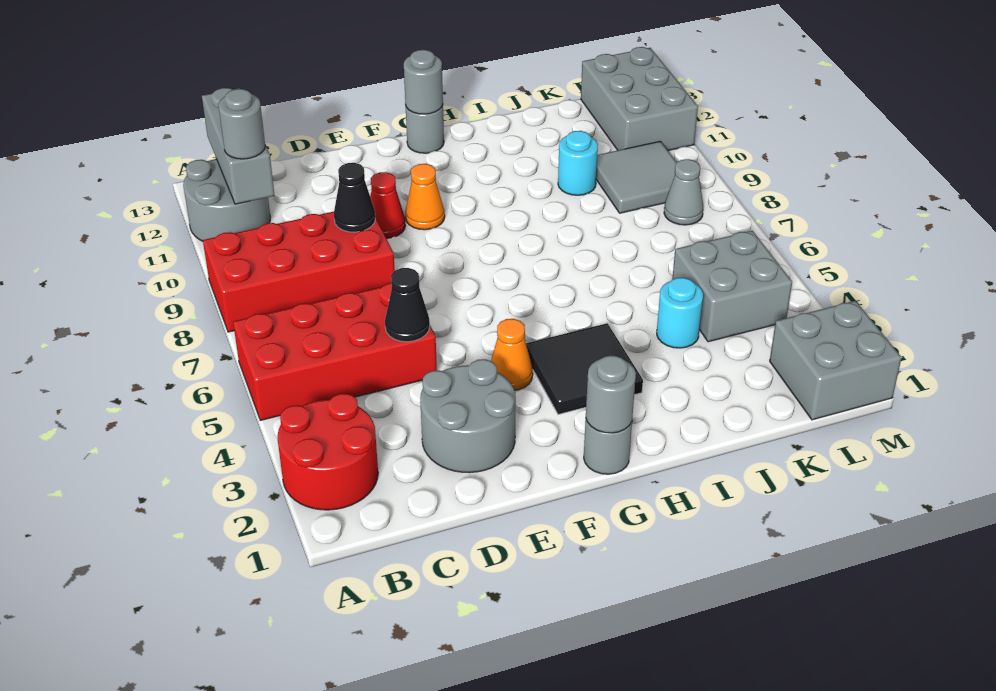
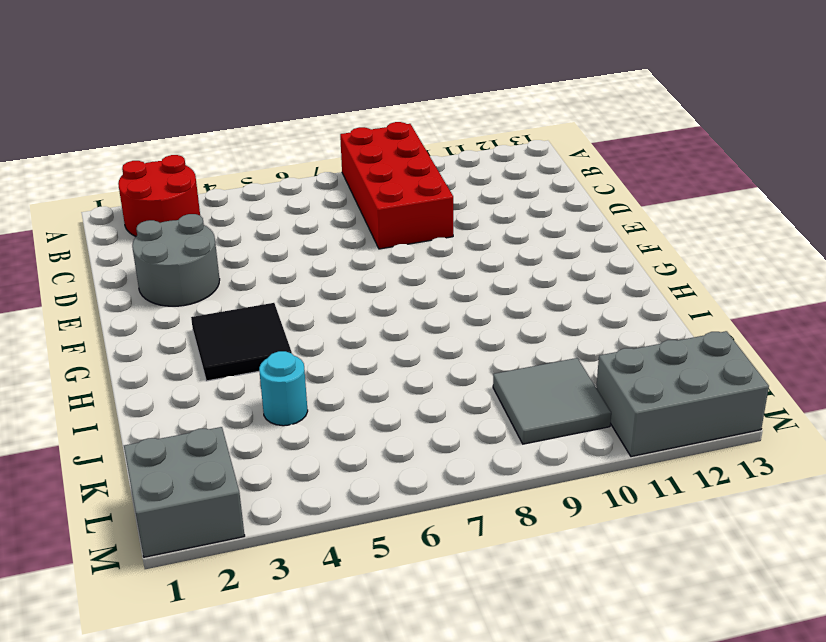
none -> red 2x4 brick [233,283,437,420]
none -> grey 2x2 round brick [183,159,270,241]
none -> red 1x1 cone [370,172,406,238]

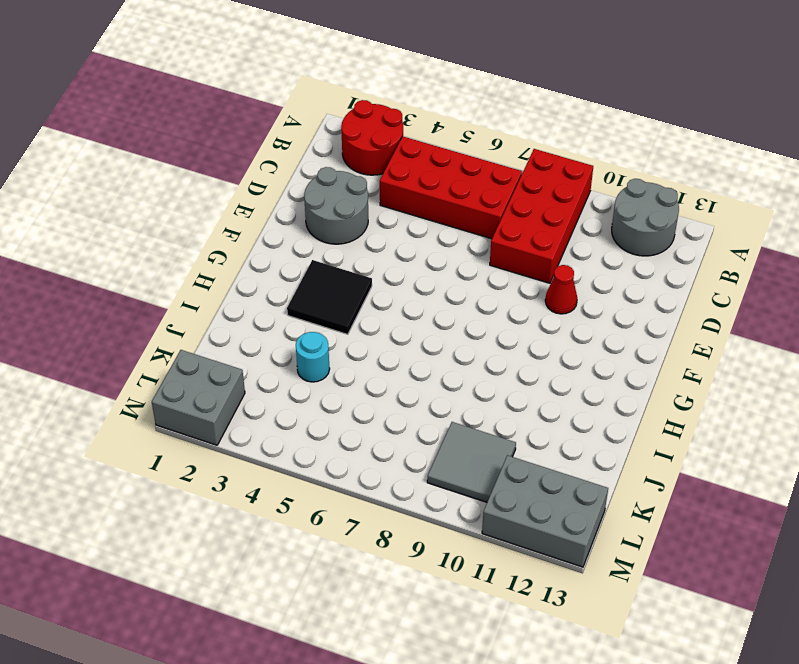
red 2x4 brick [380,137,522,239] -> red 2x4 brick turned to [233,283,437,420]
none -> orange 1x1 cone [491,319,533,390]
none -> orange 1x1 cone [405,164,445,230]
none -> grey 1x1 round brick [584,420,632,474]

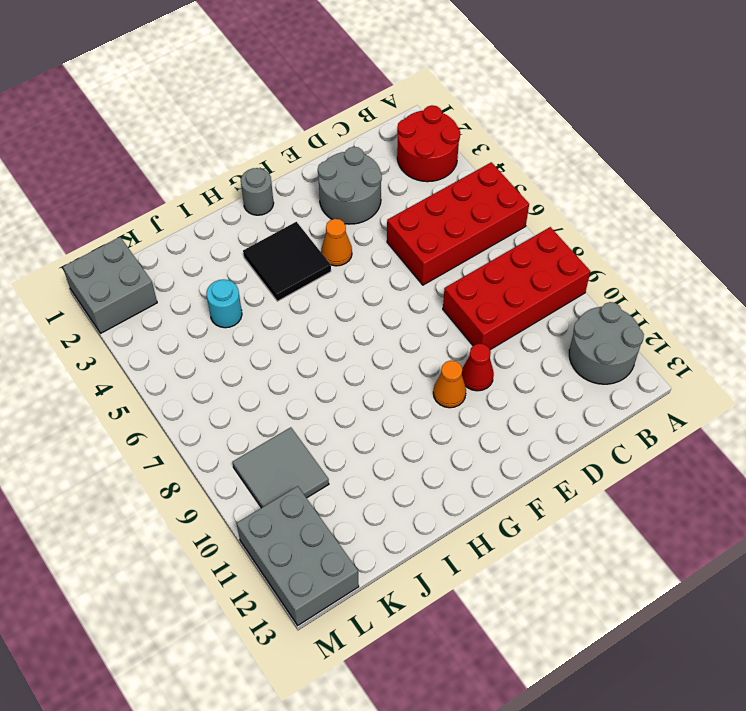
none -> grey 1x1 round brick [406,105,444,153]
none -> cyan 1x1 round brick [558,131,598,195]
none -> grey 2x2 brick [672,231,792,342]

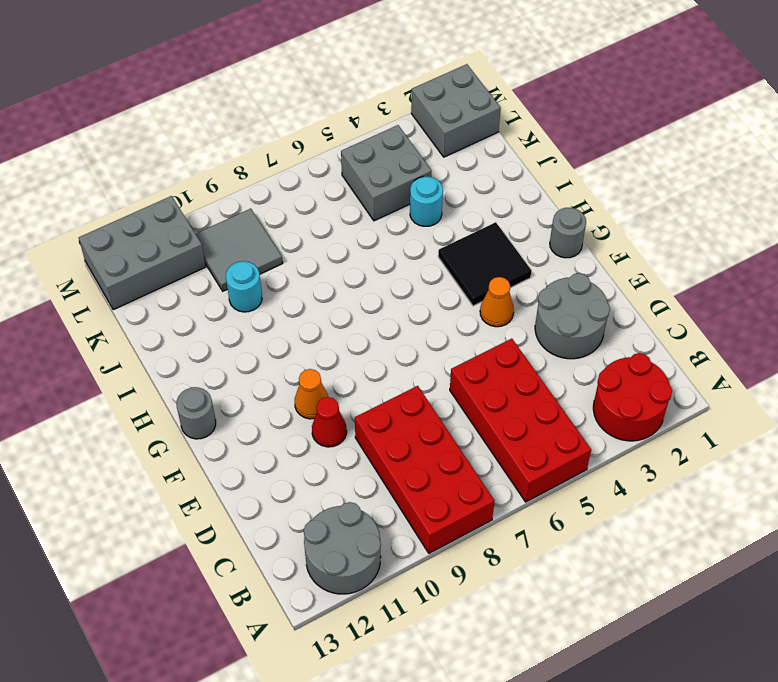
none -> grey 1x1 cone [664,159,703,225]
none -> grey 1x3 brick [202,88,275,204]
none -> black 1x1 cone [385,268,430,342]

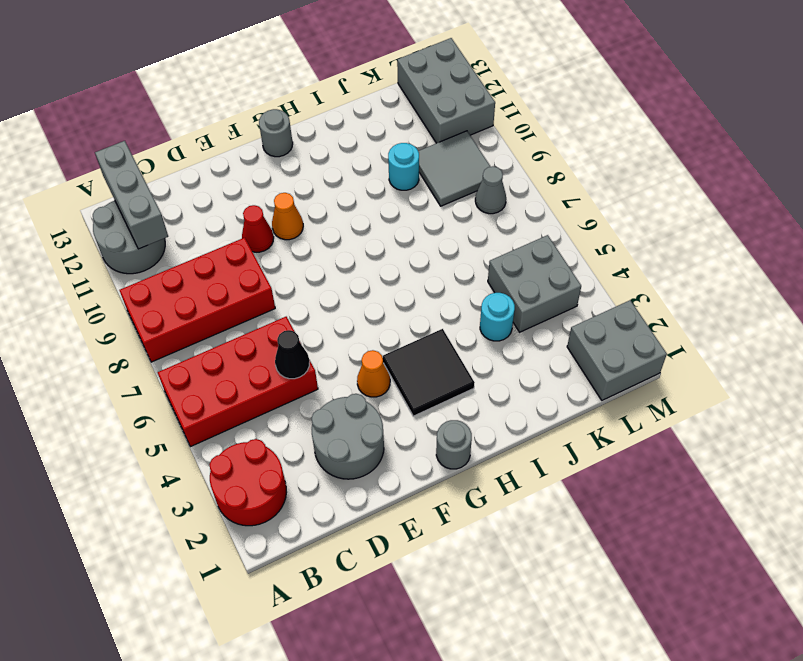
none -> black 1x1 cone [334,163,375,232]
none -> grey 1x1 round brick [586,356,636,433]
none -> grey 1x1 round brick [404,50,443,114]

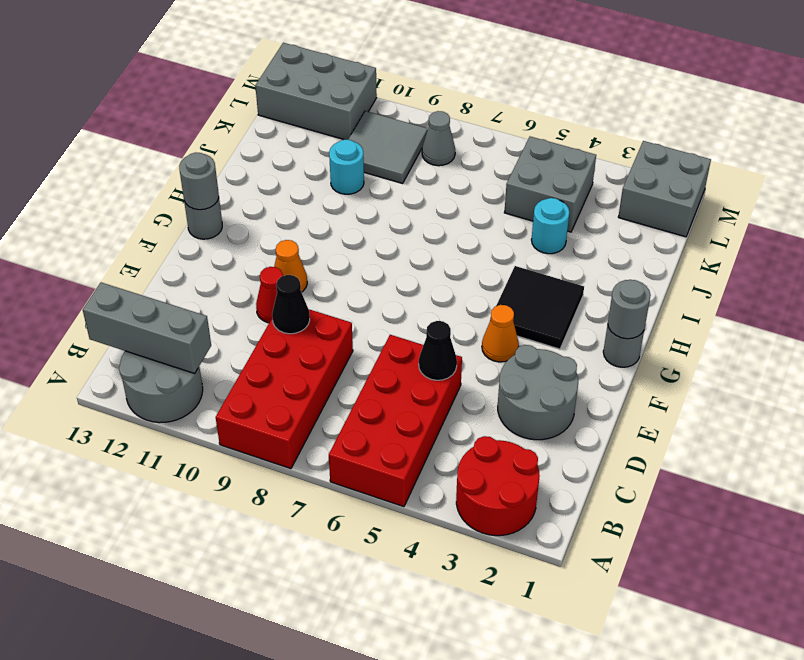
none -> grey 1x1 round brick [218,89,265,159]

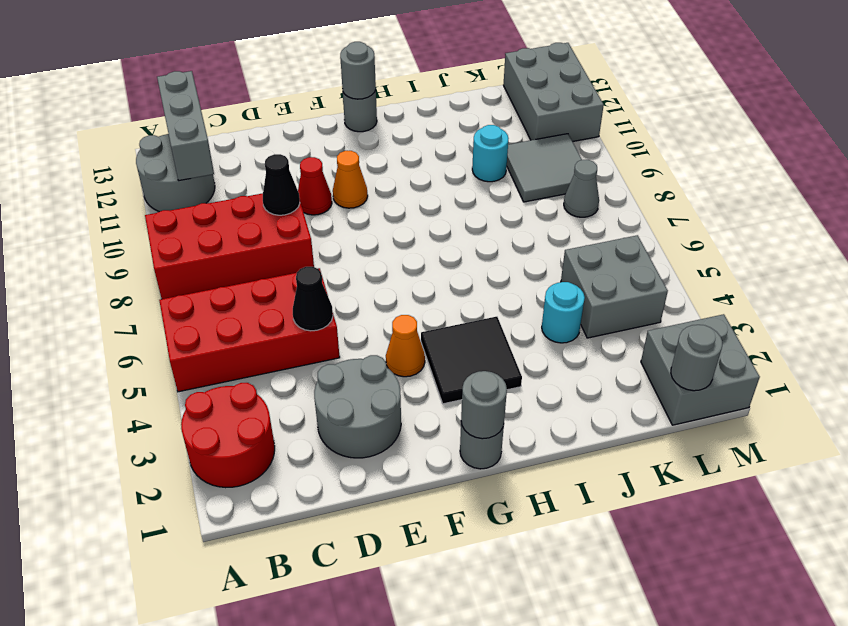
grey 1x1 round brick [671,325,722,391] -> grey 1x1 round brick moved to [218,89,265,159]

